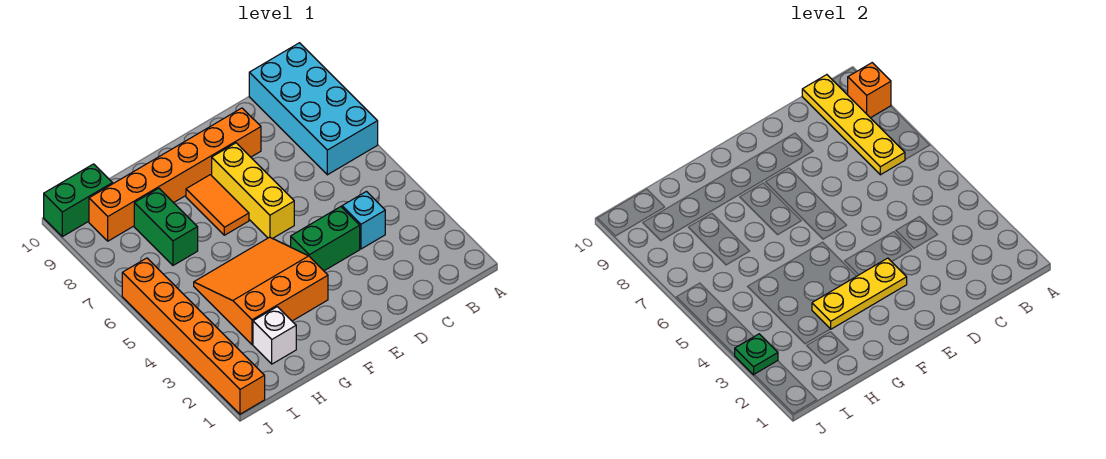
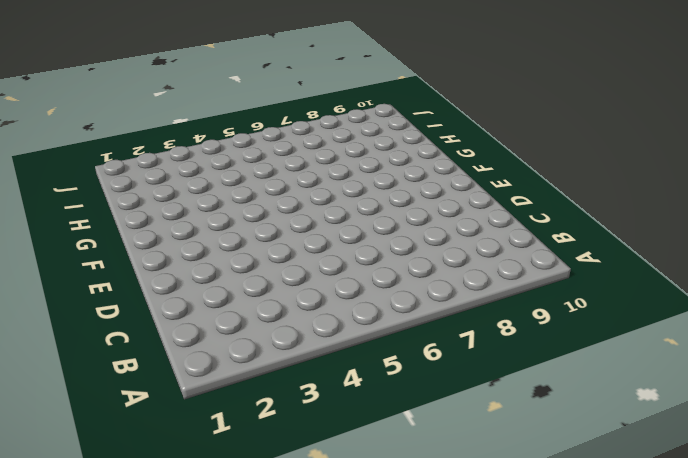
none -> cyan 2x4 brick [249,43,378,175]
none -> cyan 1x1 brick [342,192,385,249]
none -> green 1x2 brick [291,207,360,271]

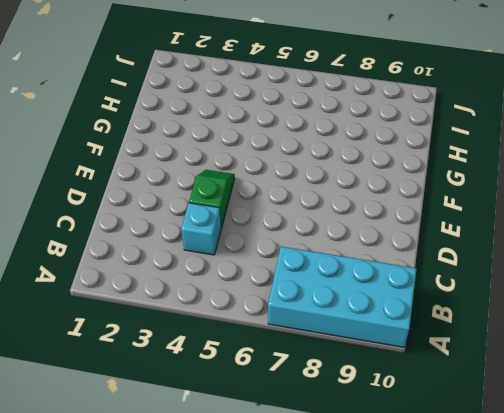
green 1x2 slope [189,170,235,228] -> green 1x2 brick [291,207,360,271]
none -> orange 1x6 brick [89,108,261,241]
none -> yellow 1x3 brick [212,143,294,239]
none -> orange 3x3 slope [194,237,328,344]

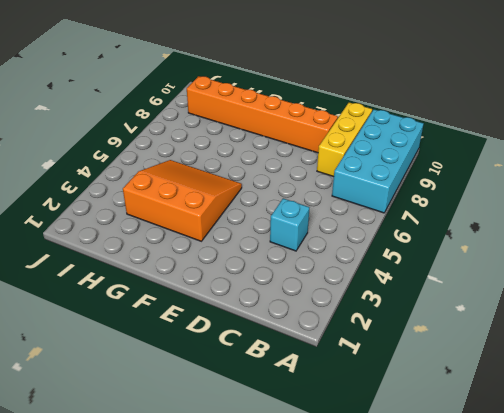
yellow 1x3 brick [317,103,372,177] -> yellow 1x3 brick moved to [212,143,294,239]
none -> green 1x2 brick [291,207,360,271]
none -> orange 1x2 tile [186,175,249,235]
none -> white 1x1 brick [253,307,296,364]

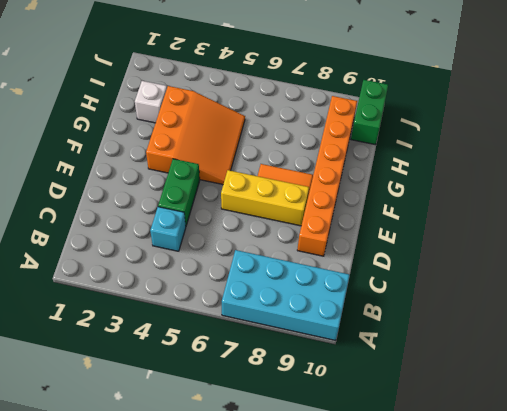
none -> green 1x2 brick [134,188,198,265]
none -> orange 1x6 brick [122,258,265,414]
none -> orange 1x1 brick [848,63,891,118]

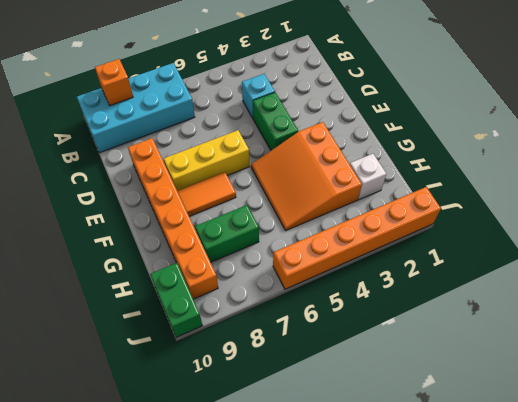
none -> yellow 1x4 plate [802,75,905,175]
none -> yellow 1x3 plate [812,258,907,329]
none -> green 1x1 plate [735,334,778,375]

